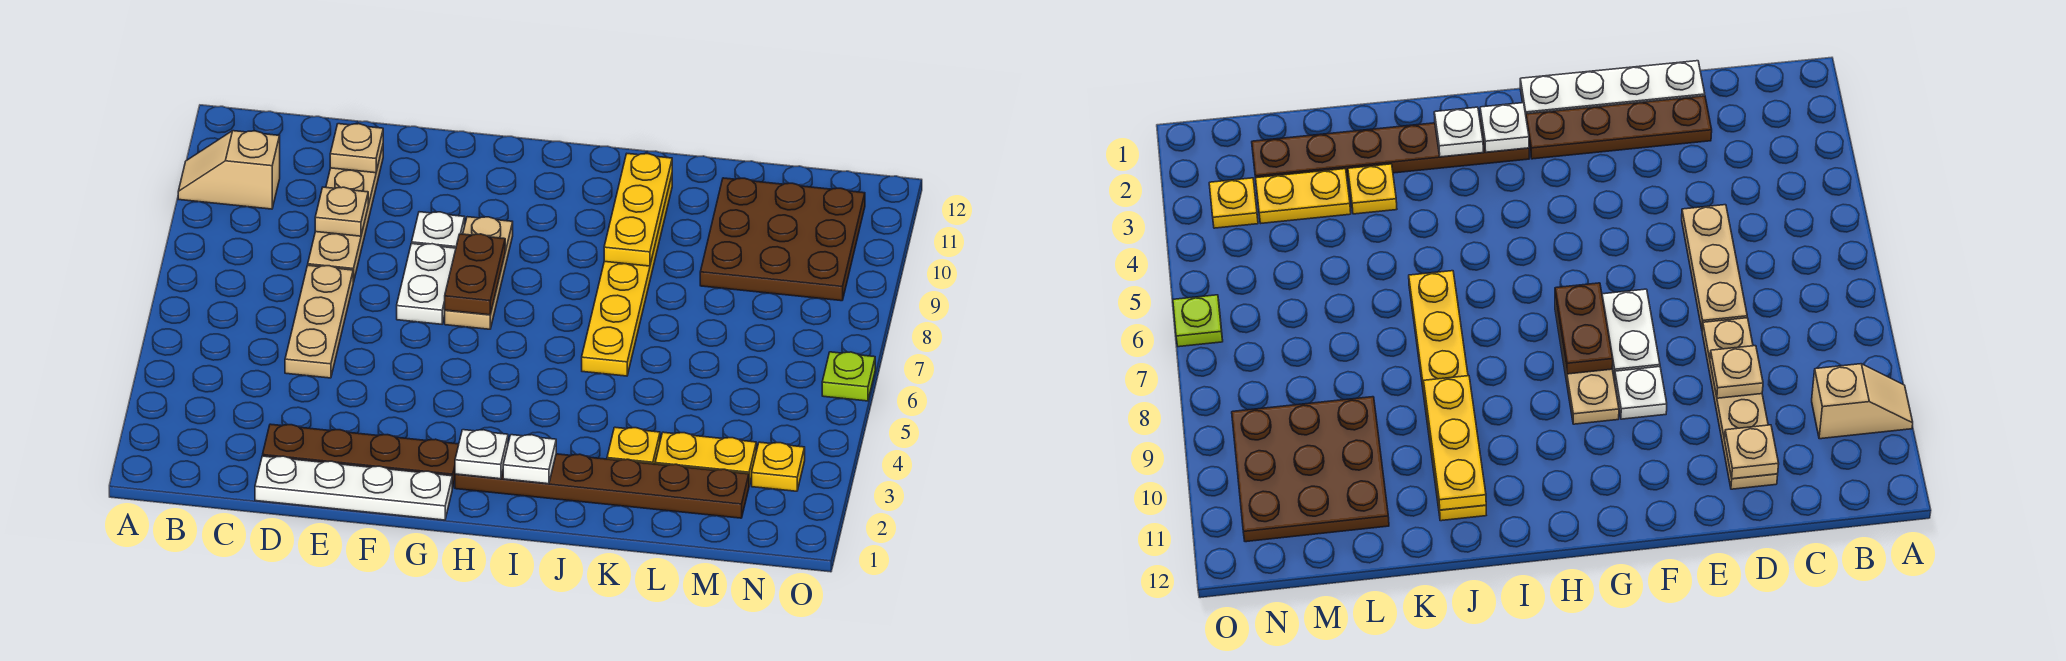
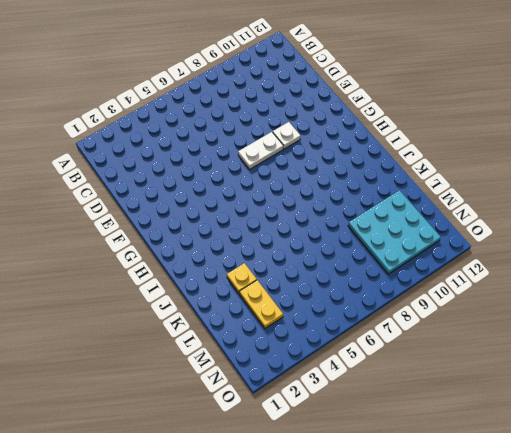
cyan 3x3 plate [348,190,441,274] -> brown 3x3 plate [700,178,865,301]
none -> tan 1x2 slope [178,131,280,209]
none -> white 1x4 plate [255,456,452,520]
none -> brown 1x4 plate [263,424,459,488]

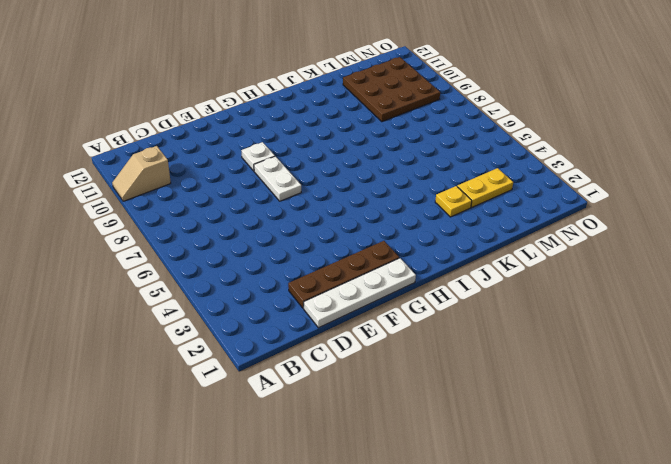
none -> tan 1x3 plate [285,265,353,378]
none -> tan 1x4 plate [308,146,383,282]
none -> tan 1x3 plate [445,217,513,329]

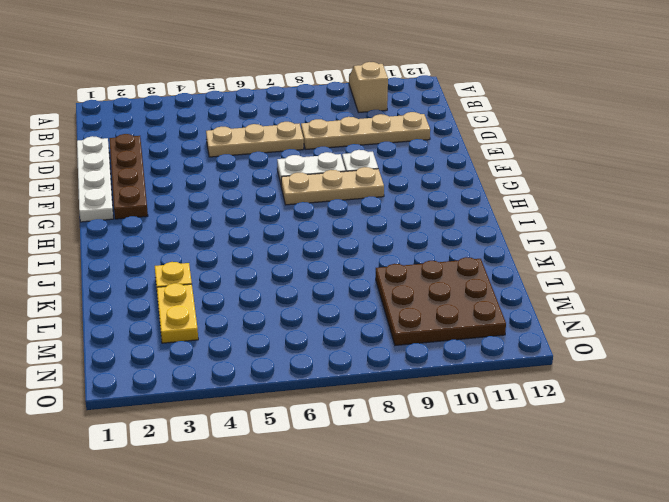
none -> brown 1x6 plate [455,454,749,518]
none -> yellow 1x6 plate [582,176,672,376]
none -> yellow 1x1 plate [752,442,805,491]

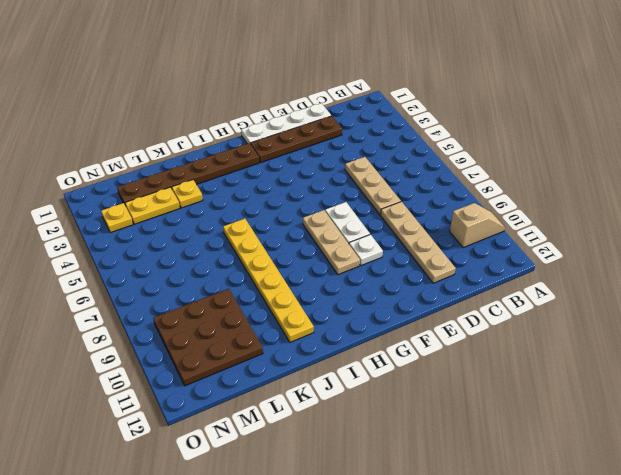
none -> lime 1x1 plate [822,352,875,401]
none -> tan 1x1 plate [315,187,368,236]
none -> tan 1x1 plate [330,124,383,173]

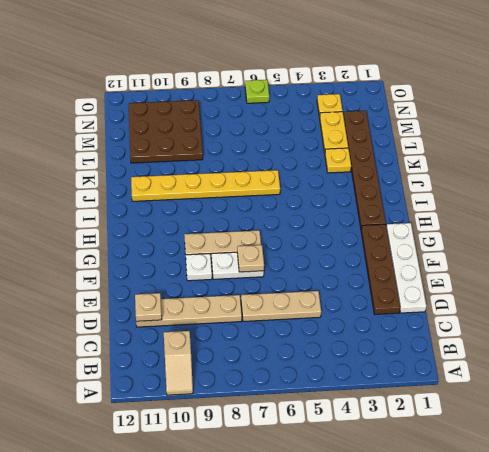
tan 1x1 plate [237,245,264,272] -> tan 1x1 plate moved to [315,187,368,236]
none -> brown 1x2 plate [445,234,505,315]
none -> white 1x1 plate [455,430,508,479]
none -> white 1x1 plate [503,435,556,484]

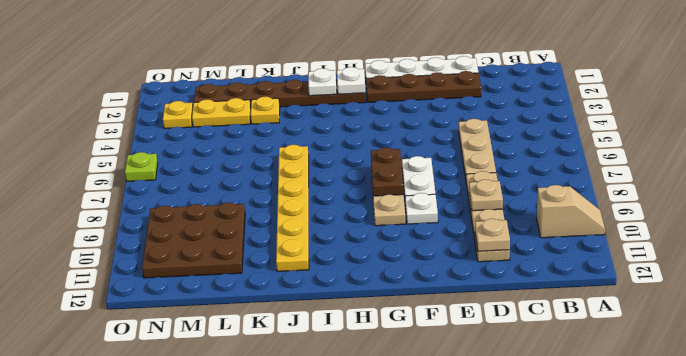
none -> yellow 1x3 plate [604,154,672,266]

